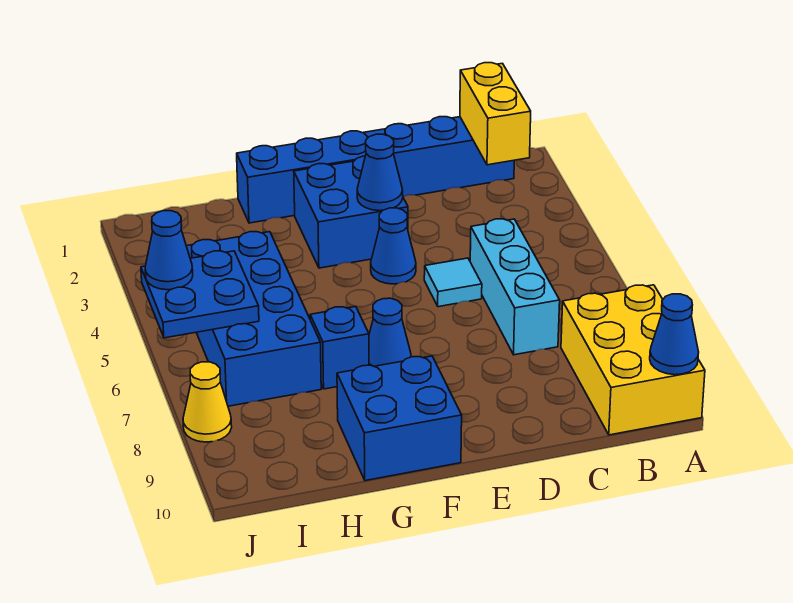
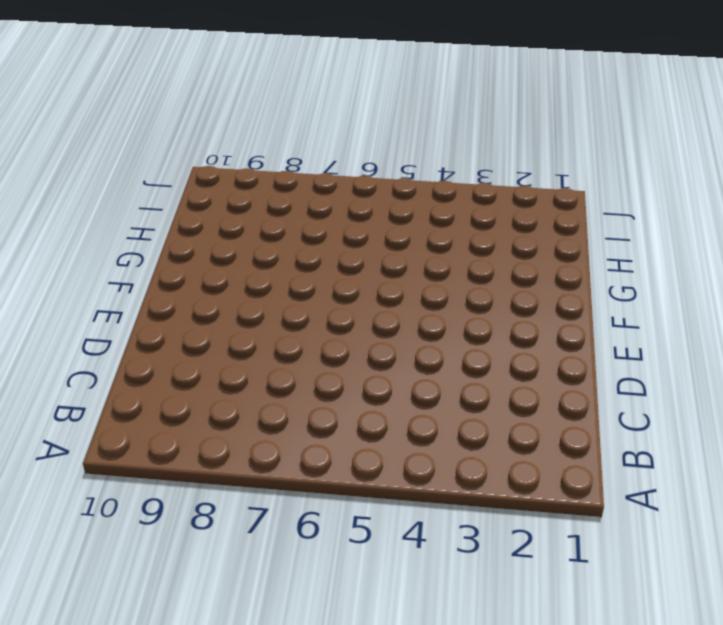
none -> yellow 2x3 brick [561,285,705,435]
none -> blue 1x6 brick [237,117,514,223]
none -> cyan 1x3 brick [470,219,560,355]

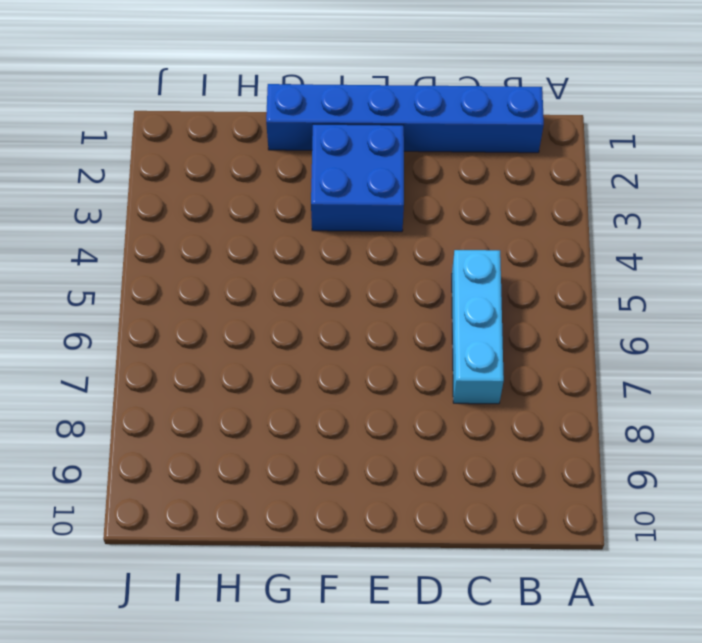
none -> yellow 2x3 brick [561,285,705,435]
none -> cyan 1x1 tile [424,258,482,307]
none -> blue 1x1 cone [371,208,416,284]

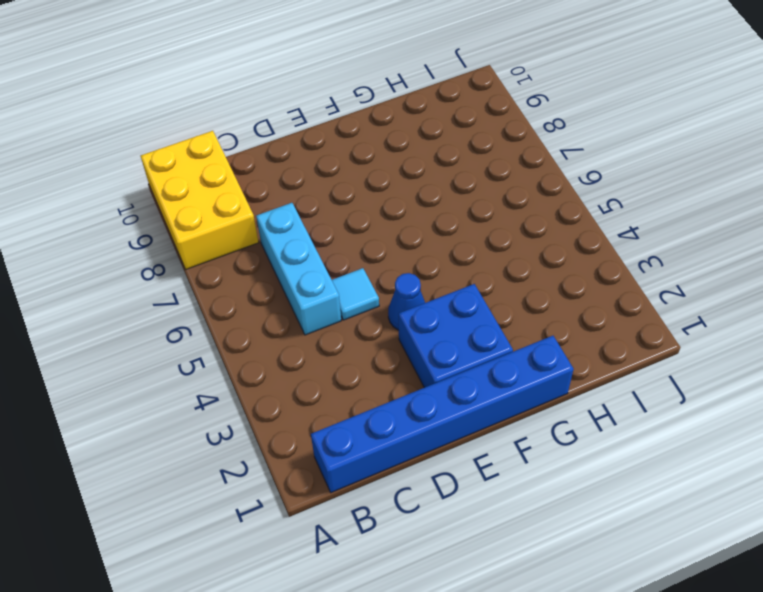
none -> blue 1x1 cone [369,298,411,366]
none -> blue 2x2 brick [337,356,462,481]
none -> blue 1x1 brick [310,306,369,389]

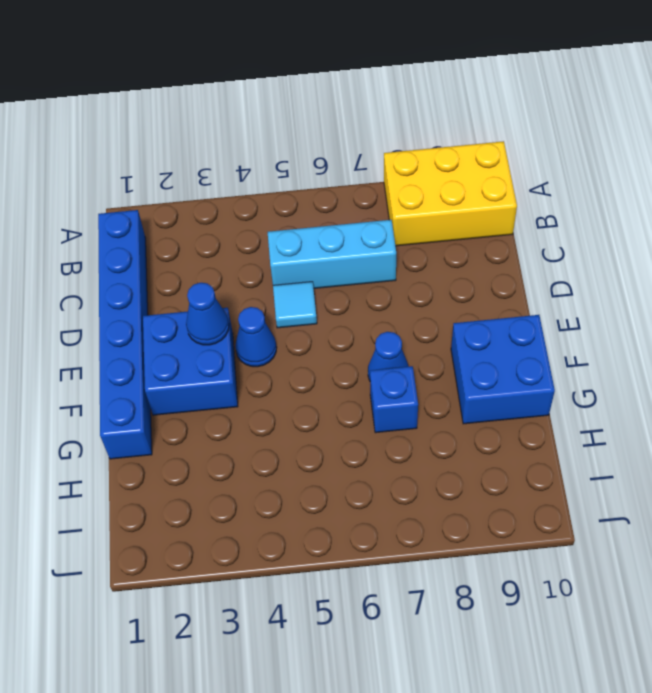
none -> blue 2x4 brick [187,232,321,406]
none -> yellow 1x1 cone [183,362,232,442]
none -> blue 1x1 cone [650,294,699,375]

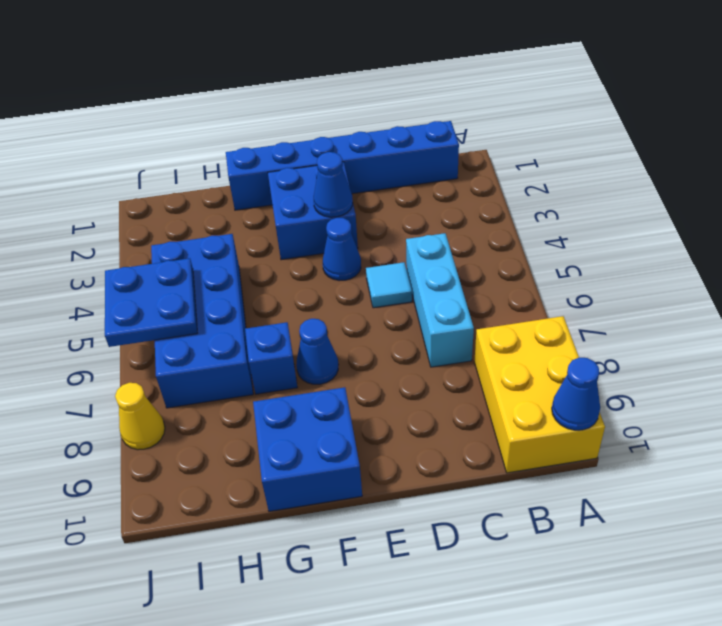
none -> yellow 1x2 brick [460,63,531,165]
none -> blue 1x1 cone [145,211,193,290]

